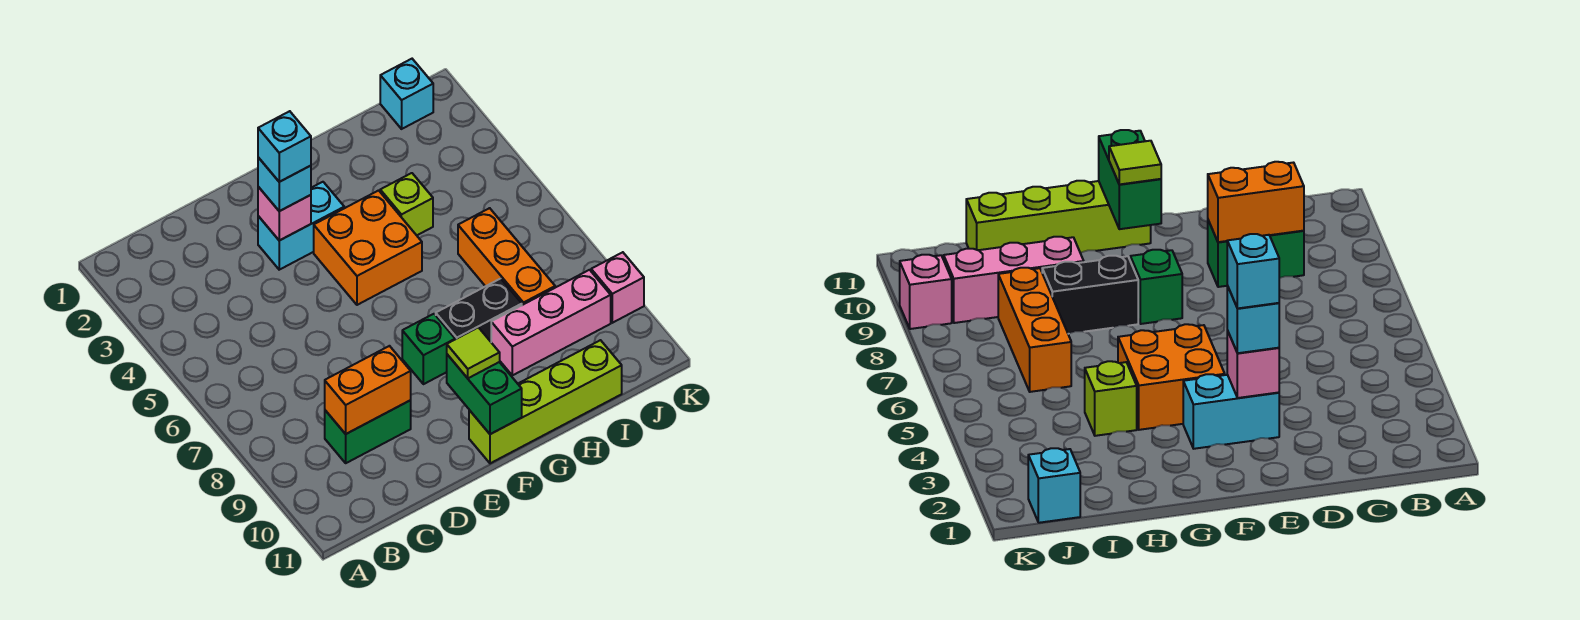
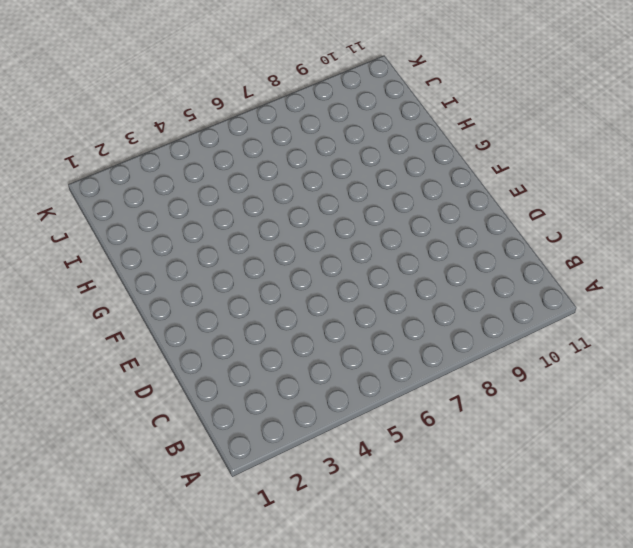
none -> green 1x2 brick [325,400,411,463]
none -> cyan 1x2 brick [258,182,344,270]
none -> orange 2x2 brick [314,190,422,305]

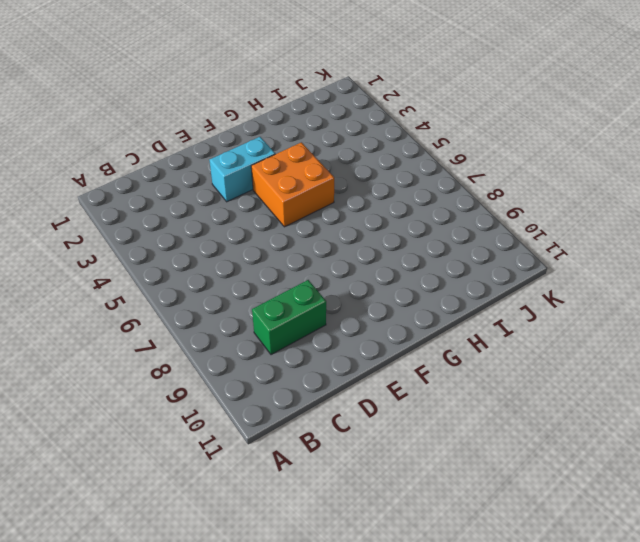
none -> green 1x1 brick [402,314,455,384]
none -> lime 1x4 brick [469,340,622,463]
none -> black 1x2 brick [436,279,522,342]

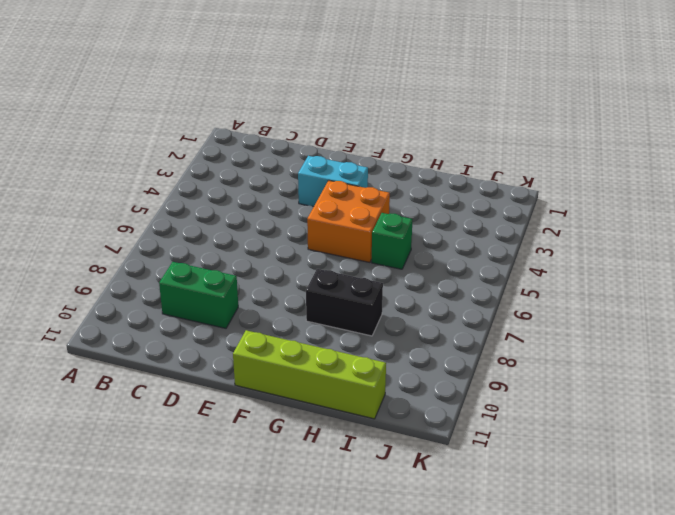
green 1x1 brick [372,213,413,269] -> green 1x1 brick moved to [402,314,455,384]
none -> lime 1x1 brick [380,173,433,235]
none -> pink 1x3 brick [491,270,611,375]
none -> orange 1x3 brick [458,208,555,305]

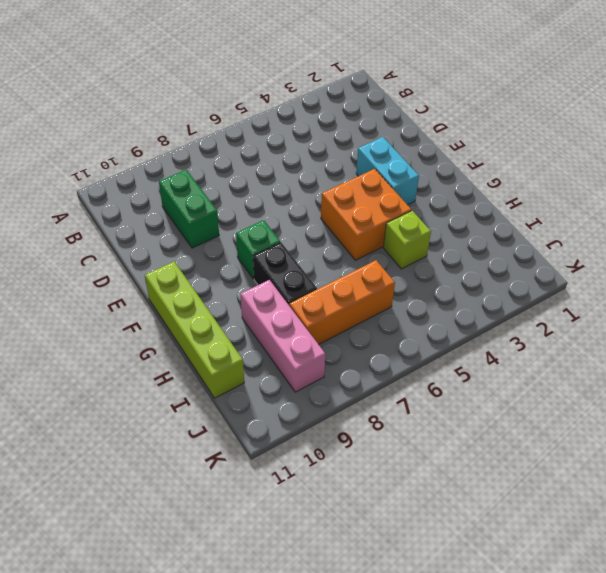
none -> cyan 1x1 brick [380,59,433,129]
none -> pink 1x1 brick [591,252,644,323]
none -> orange 1x2 brick [325,346,411,434]

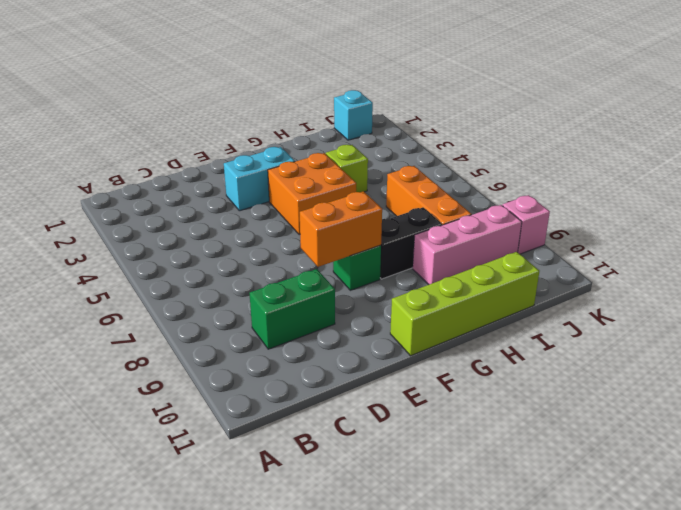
orange 1x2 brick [300,191,382,267] -> orange 1x2 brick moved to [325,346,411,434]
none -> pink 1x1 brick [258,187,311,241]
none -> green 1x2 brick [447,354,522,434]
none -> cyan 1x1 brick [258,157,311,211]

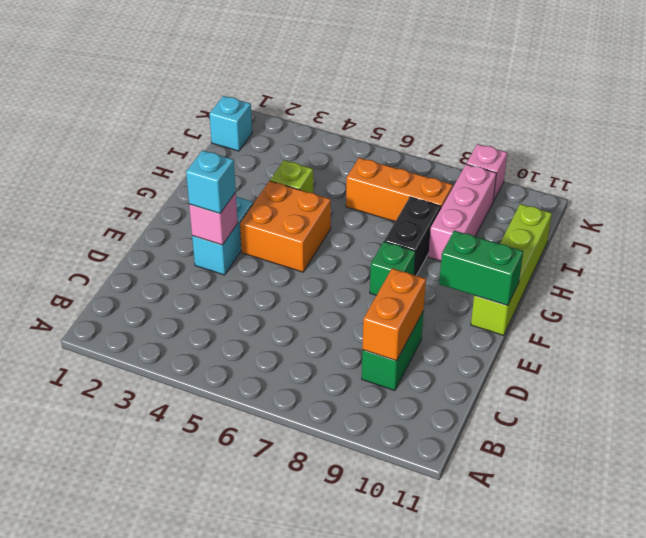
none -> lime 1x1 tile [447,327,500,378]
none -> cyan 1x1 brick [258,111,311,182]

